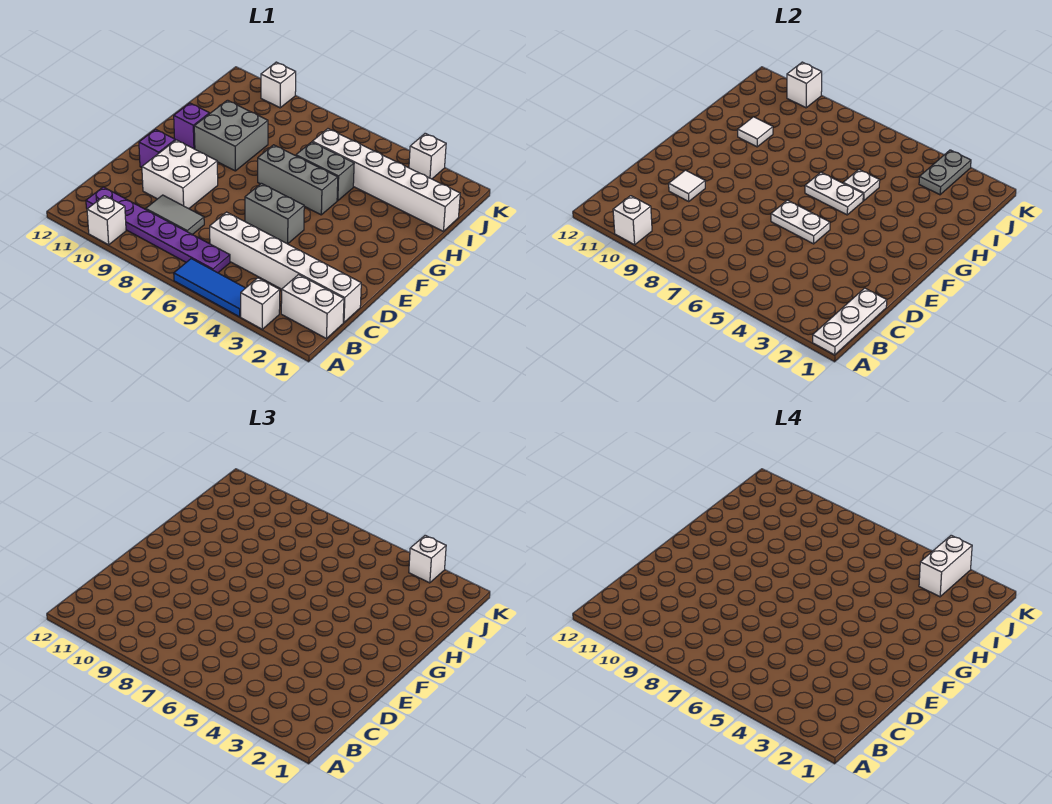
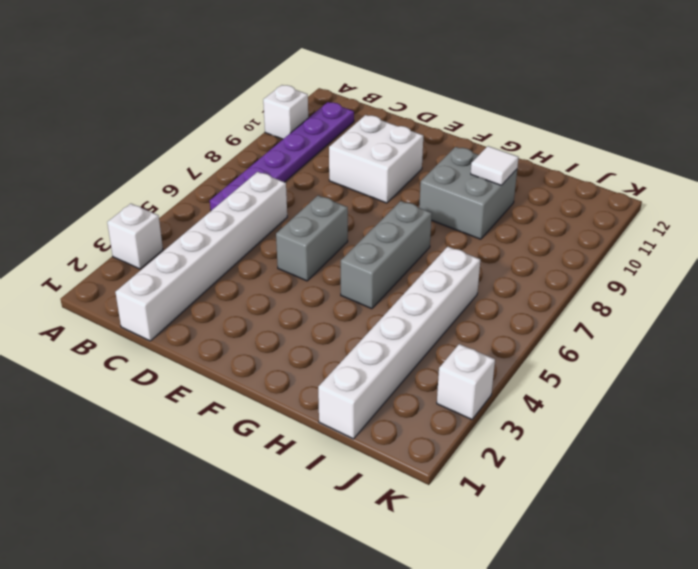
none -> blue 1x3 tile [174,259,245,317]
none -> white 1x2 brick [281,275,344,339]
none -> grey 1x2 tile [146,195,204,235]

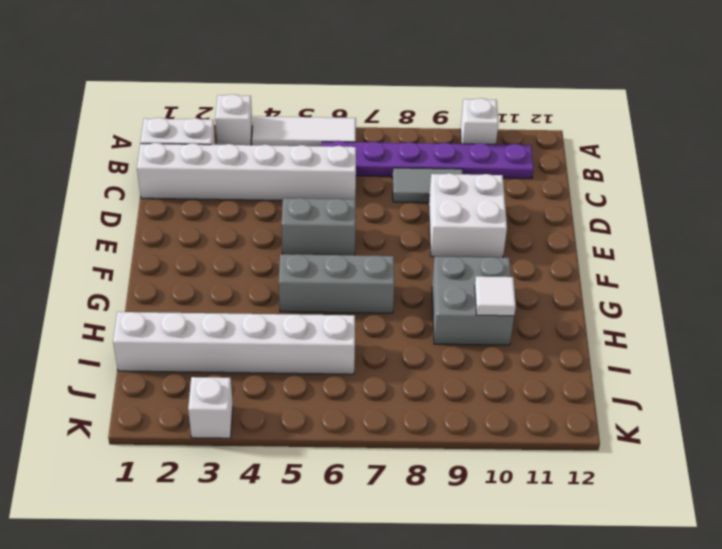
white 1x3 tile [252,116,356,146] -> blue 1x3 tile [174,259,245,317]
none -> purple 1x1 brick [139,129,175,167]
none -> purple 1x1 brick [174,103,210,149]
none -> grey 1x2 brick [296,142,354,201]

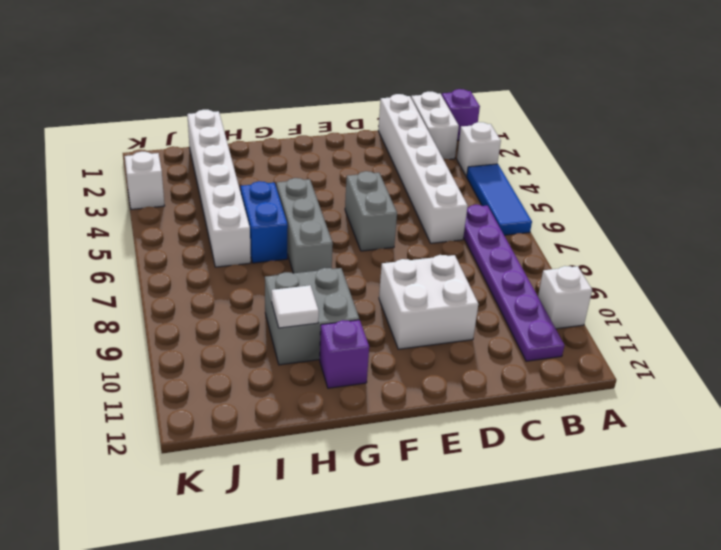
purple 1x1 brick [442,89,480,140] -> purple 1x1 brick moved to [139,129,175,167]
blue 1x2 brick [241,181,288,263] -> grey 1x2 brick [296,142,354,201]
none -> grey 1x2 tile [146,195,204,235]
none -> white 1x1 brick [261,62,296,108]
none -> white 1x3 plate [813,288,887,355]

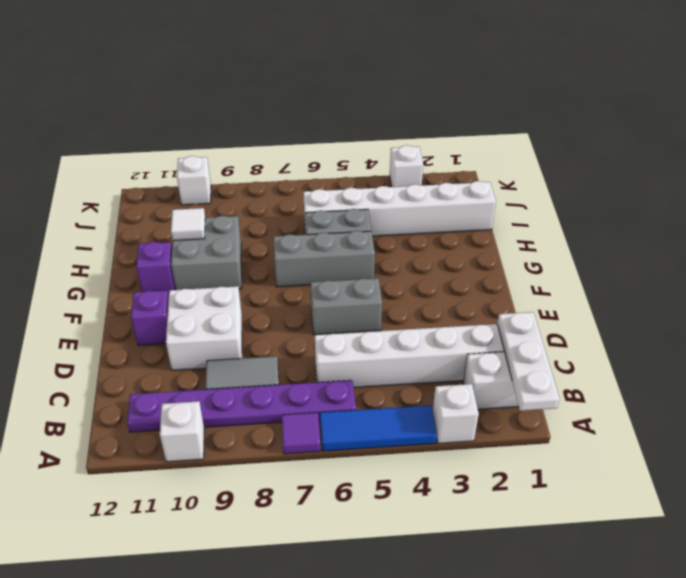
purple 1x1 tile [282,413,320,454] -> none
none -> white 1x1 brick [613,196,652,245]
none -> white 1x1 tile [669,170,705,201]
none -> white 1x2 plate [771,200,830,244]

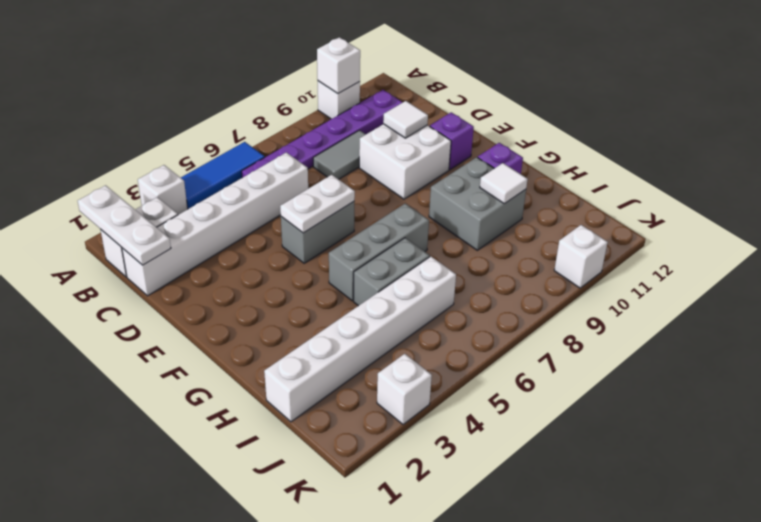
none -> white 1x2 plate [805,172,863,215]
none -> white 1x1 plate [843,170,880,201]
none -> grey 1x2 plate [919,150,971,195]

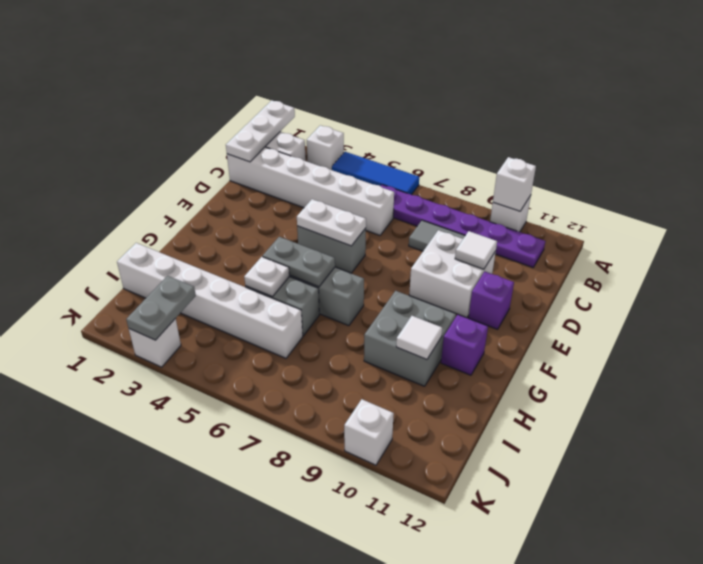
grey 1x2 plate [263,237,335,287] -> white 1x2 plate [805,172,863,215]
none -> white 1x1 brick [787,62,822,108]
none -> white 1x1 brick [409,535,446,583]
none -> white 1x2 brick [919,535,972,597]

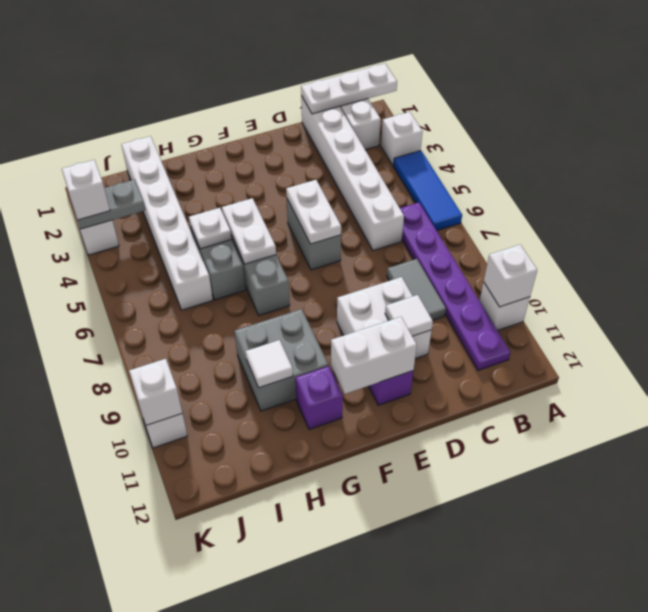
white 1x2 brick [331,317,417,394] -> white 1x2 brick moved to [919,535,972,597]

